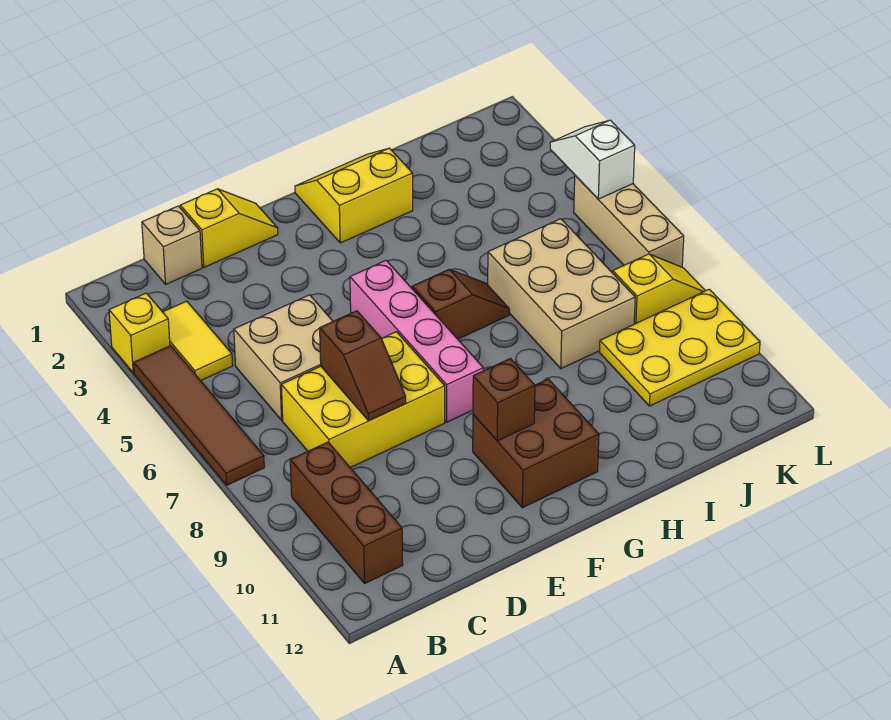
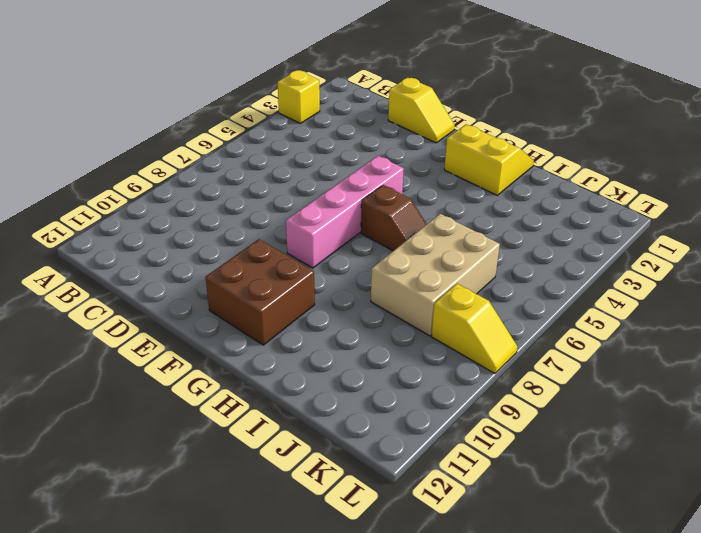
none -> brown 1x4 tile [134,346,264,485]
none -> yellow 1x2 tile [163,301,233,381]
none -> brown 1x3 brick [290,442,403,583]

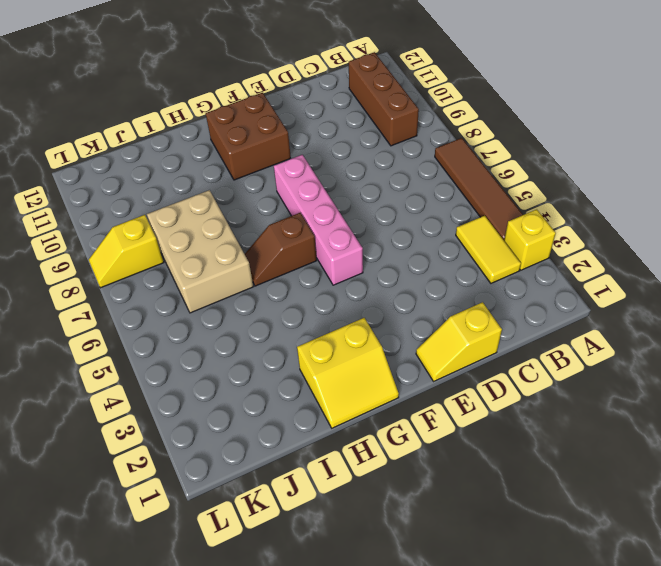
none -> tan 1x1 brick [142,206,202,284]
none -> tan 2x2 brick [234,295,333,420]
none -> yellow 2x3 brick [281,332,445,468]

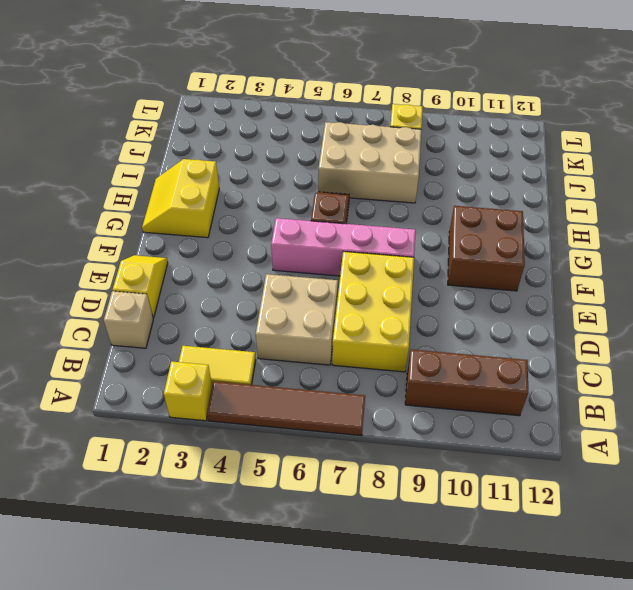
none -> yellow 2x3 plate [599,289,760,406]
none -> tan 1x3 brick [574,176,684,267]
none -> brown 1x2 slope [320,311,406,421]

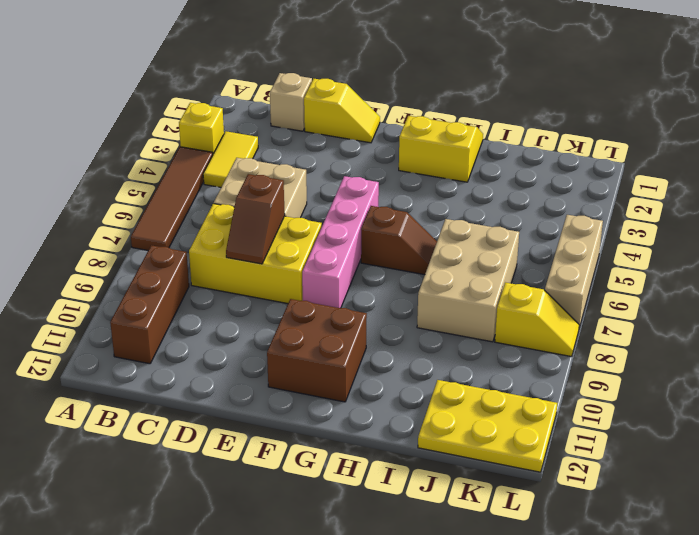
yellow 2x3 plate [418,380,557,472] -> yellow 2x3 plate moved to [599,289,760,406]
none -> brown 1x1 brick [473,359,535,441]
none -> white 1x2 slope [550,120,635,199]

